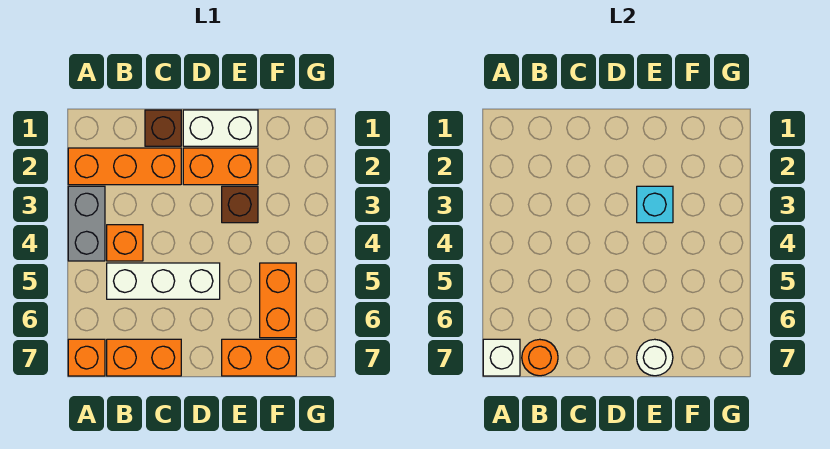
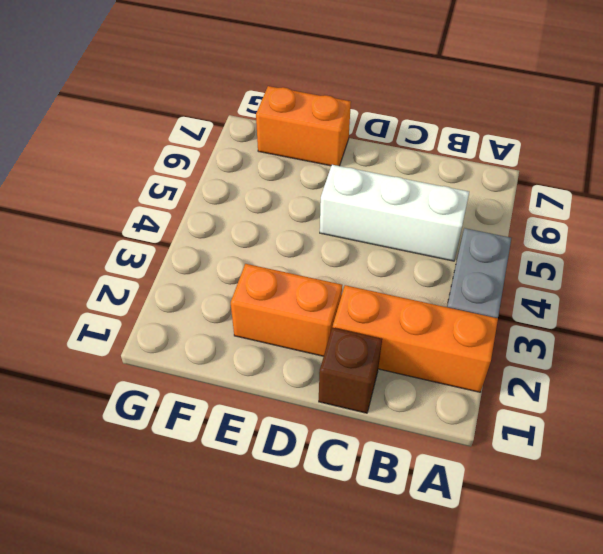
none -> orange 1x1 brick [68,339,105,376]
none -> orange 1x1 brick [107,225,143,261]
none -> orange 1x2 brick [107,339,181,376]

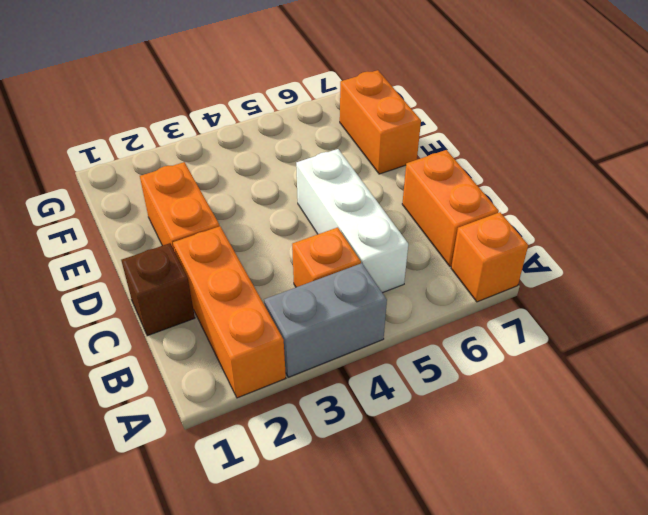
none -> white 1x2 brick [183,110,258,146]
none -> brown 1x1 brick [222,186,258,223]
none -> orange 1x2 brick [260,263,296,338]

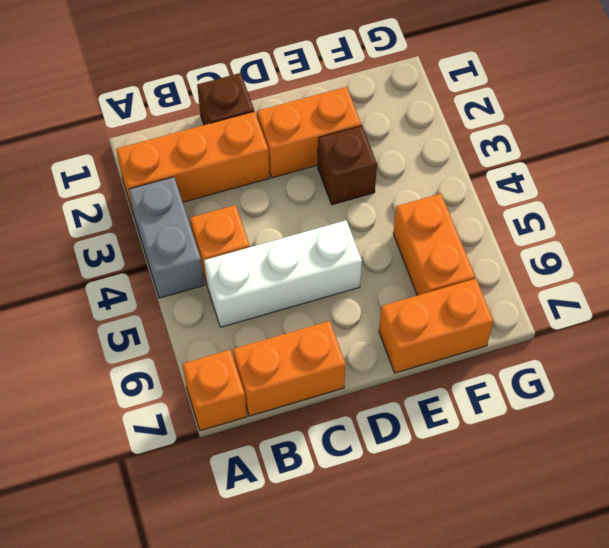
none -> white 1x2 brick [183,110,258,146]
none -> white 1x1 brick [483,339,520,376]
none -> orange 1x1 round brick [522,339,558,376]

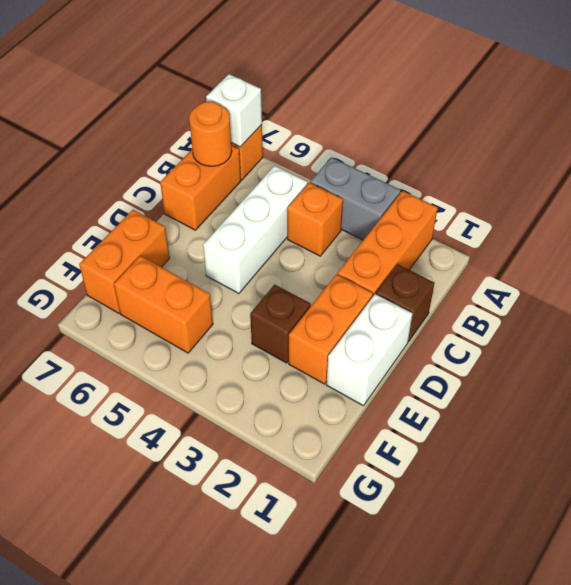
none -> cyan 1x1 brick [637,186,673,223]
none -> white 1x1 round brick [637,339,673,376]

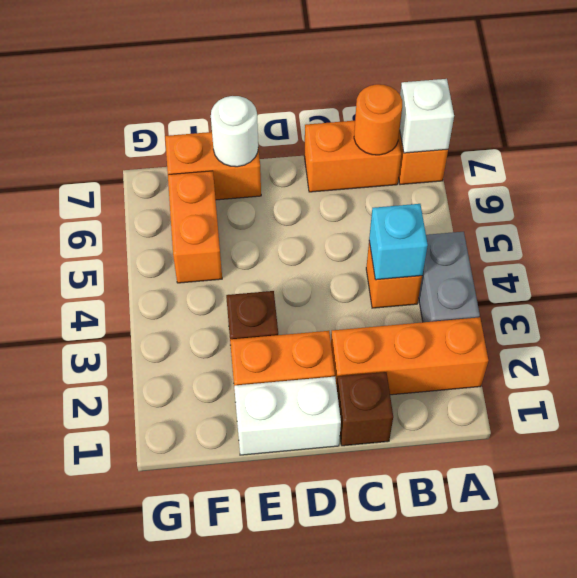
cyan 1x1 brick [369,204,428,280] -> cyan 1x1 brick moved to [637,186,673,223]
none -> white 1x3 brick [107,263,220,299]

